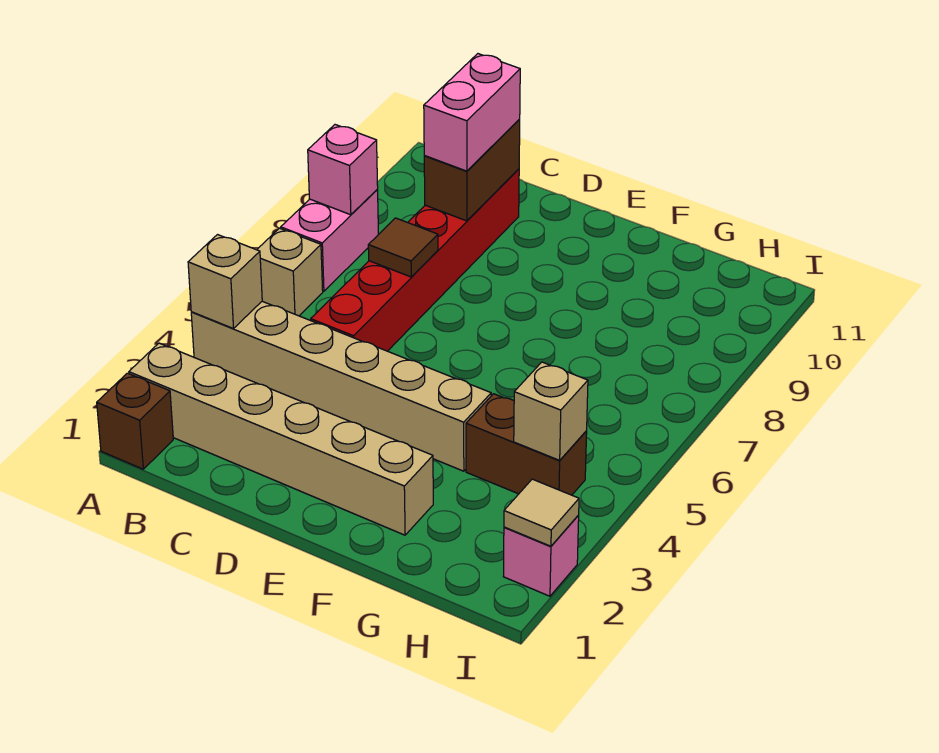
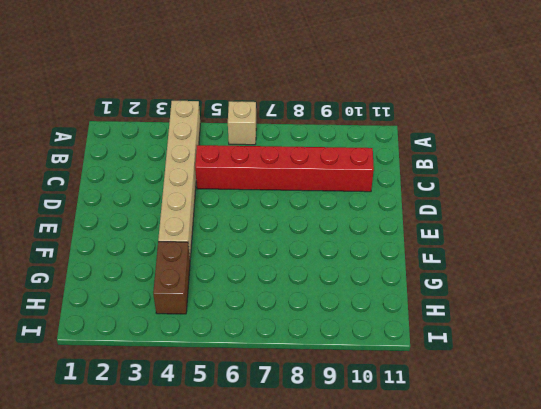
none -> brown 1x1 brick [97,373,173,469]
none -> tan 1x6 brick [129,343,433,535]
none -> pink 1x2 brick [281,190,378,291]

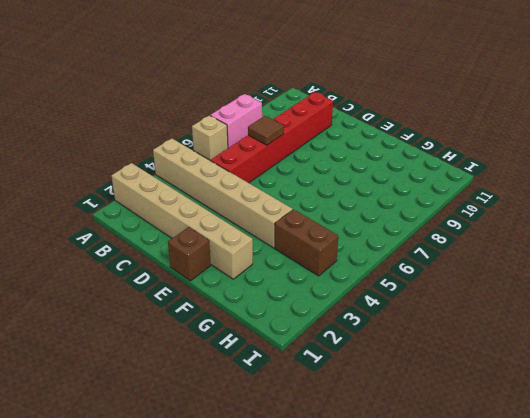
brown 1x1 brick [168,227,211,281] -> brown 1x1 brick moved to [97,373,173,469]
none -> pink 1x1 brick [503,515,579,596]
none -> tan 1x1 brick [188,235,262,329]
none -> pink 1x1 brick [308,125,378,215]

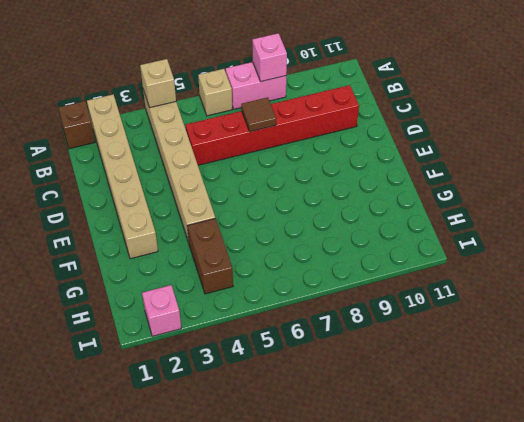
none -> brown 1x2 brick [424,119,520,221]
none -> tan 1x1 brick [514,362,588,460]
none -> tan 1x1 tile [504,479,579,546]

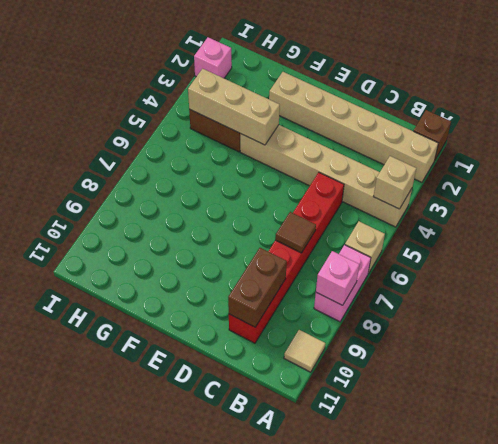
tan 1x1 tile [284,330,325,372] -> tan 1x1 tile moved to [504,479,579,546]
tan 1x3 brick [188,69,280,145] -> tan 1x1 brick [514,362,588,460]
none -> pink 1x2 brick [424,54,520,171]

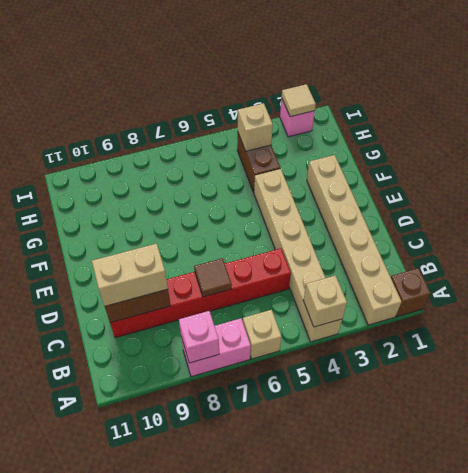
tan 1x2 brick [92,243,168,306] -> pink 1x2 brick [424,54,520,171]

